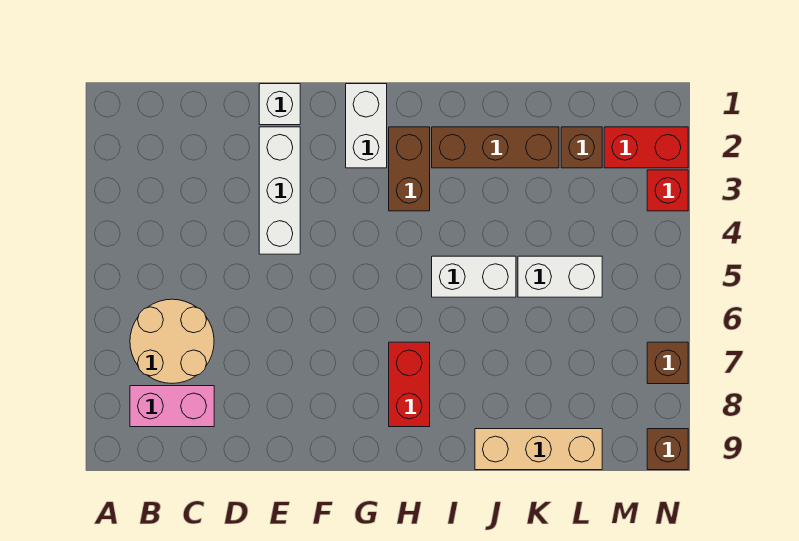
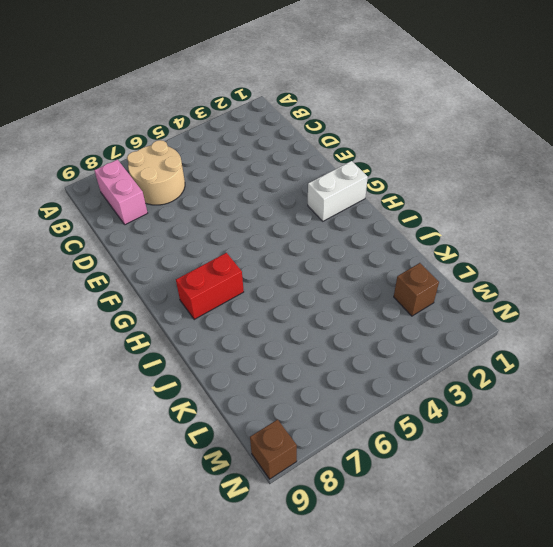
none -> white 1x1 brick [259,84,300,125]
none -> white 1x3 brick [259,127,300,254]
none -> brown 1x2 brick [389,127,430,211]

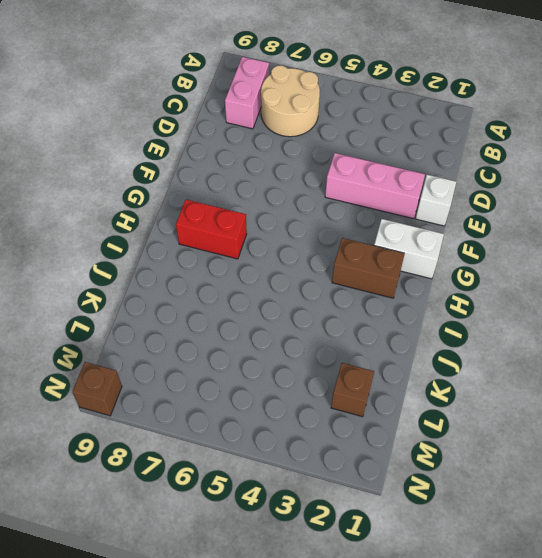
pink 1x3 brick [325,153,425,219] -> white 1x3 brick [259,127,300,254]
none -> brown 1x3 brick [432,127,559,168]
none -> white 1x2 brick [432,256,516,297]
none -> tan 1x3 brick [475,429,602,470]

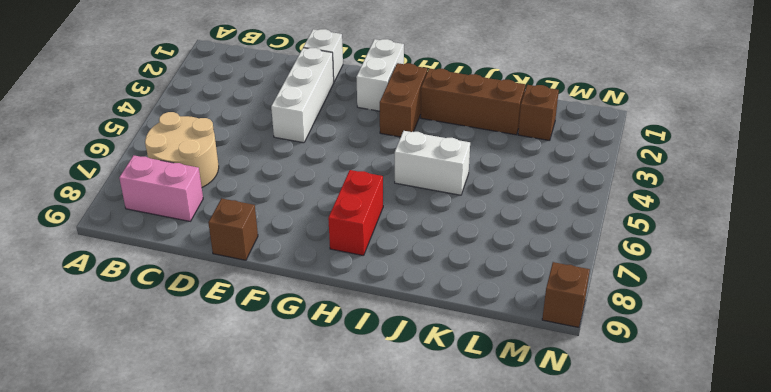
brown 1x1 brick [208,198,258,260] -> brown 1x1 brick moved to [647,342,688,384]
none -> tan 1x3 brick [475,429,602,470]
none -> white 1x2 brick [518,256,602,297]
none -> red 1x2 brick [604,127,688,168]

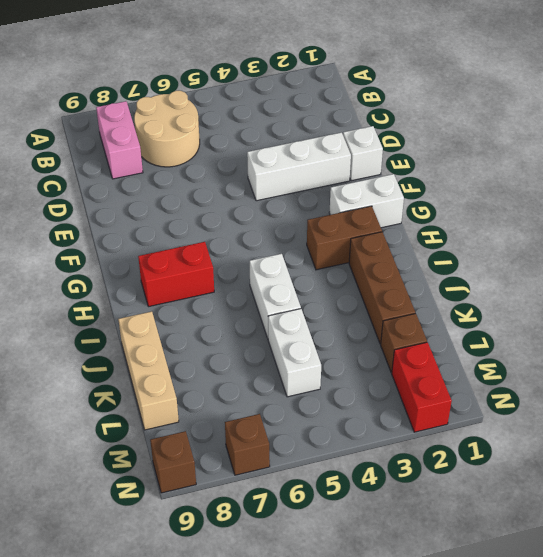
none -> red 1x1 brick [647,170,688,211]

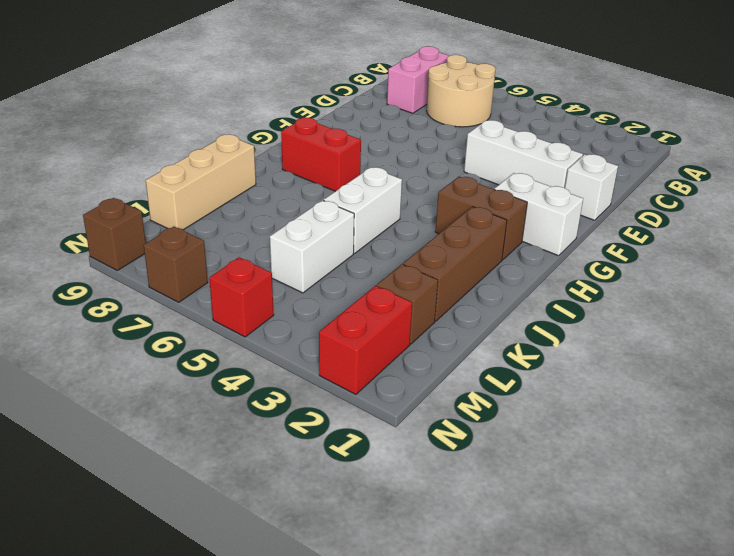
red 1x1 brick [209,257,274,337] -> red 1x1 brick moved to [647,170,688,211]

